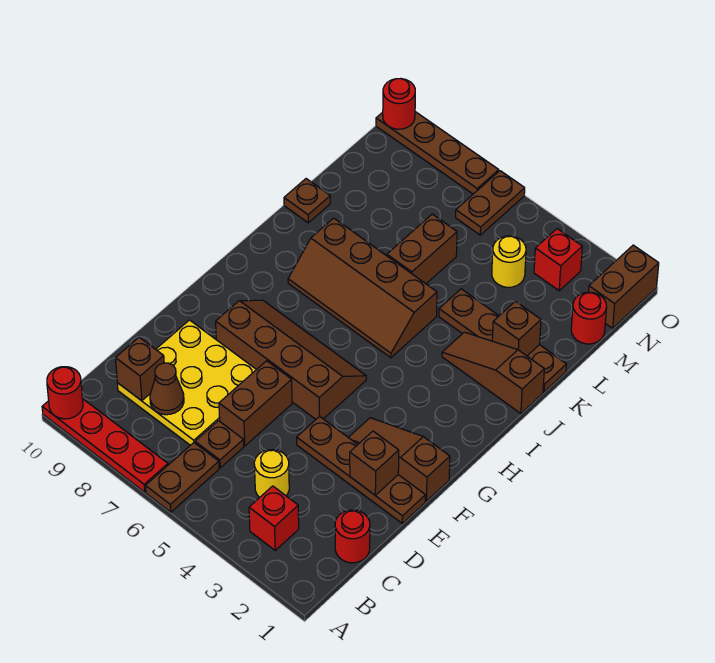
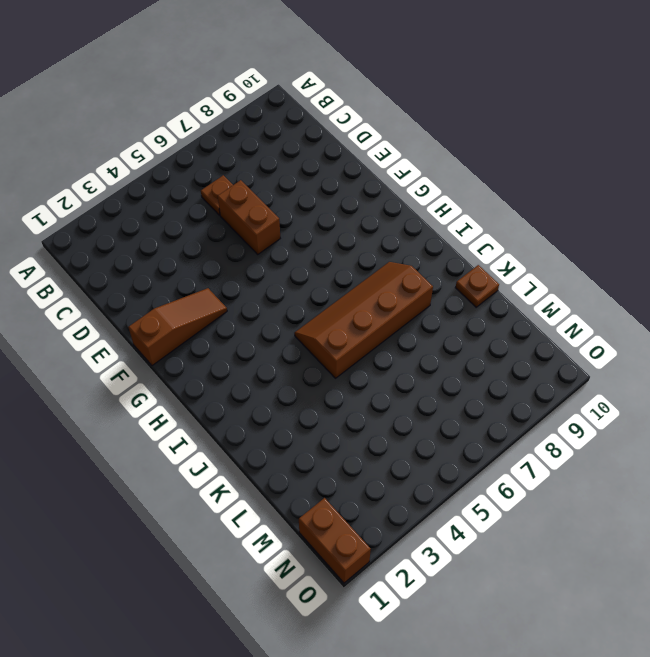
none -> brown 1x2 plate [145,443,219,512]
none -> red 1x4 plate [42,399,168,492]
none -> red 1x1 brick [249,486,299,550]

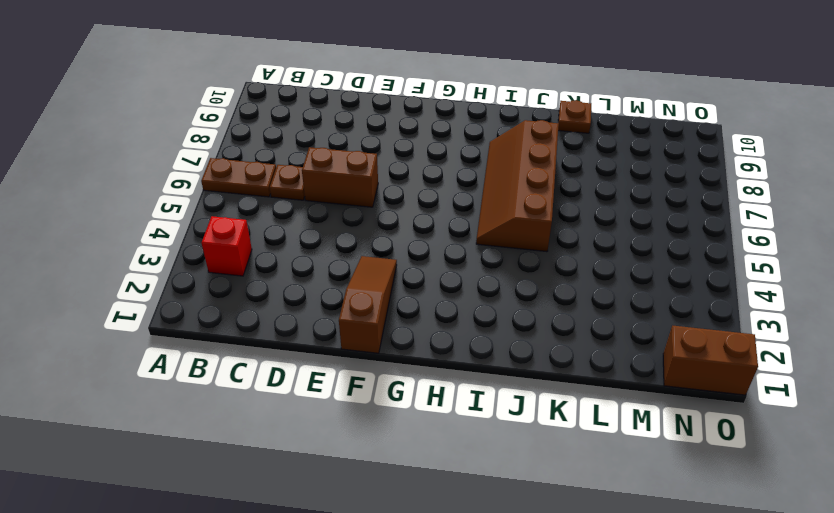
none -> red 1x4 plate [42,399,168,492]
none -> red 1x1 round brick [335,510,370,563]
none -> yellow 1x1 round brick [254,449,289,497]

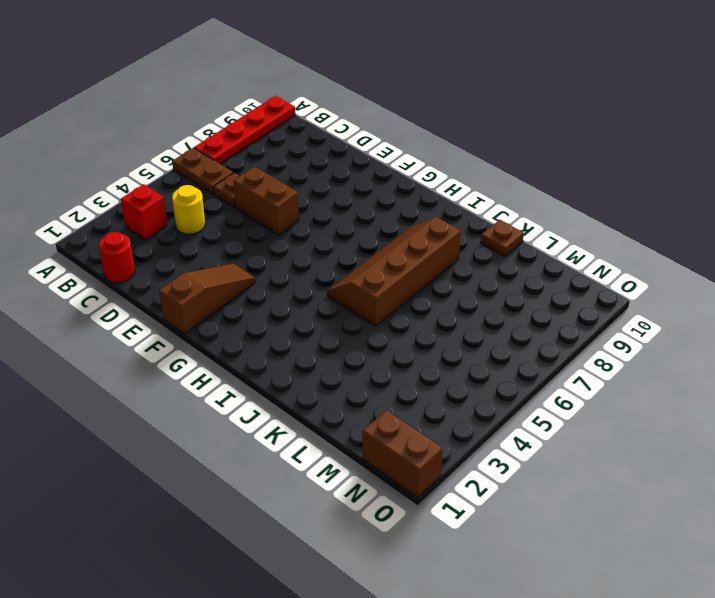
none -> yellow 3x3 plate [117,320,256,445]
none -> brown 1x4 plate [297,416,425,523]
none -> brown 2x4 slope [216,300,366,419]

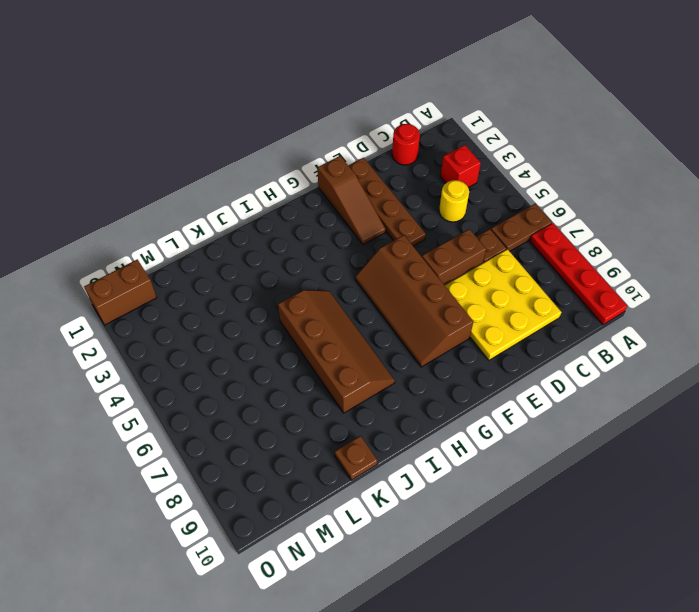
none -> brown 1x3 slope [442,332,544,414]
none -> brown 1x4 plate [439,289,566,392]
none -> brown 1x2 brick [387,214,457,284]

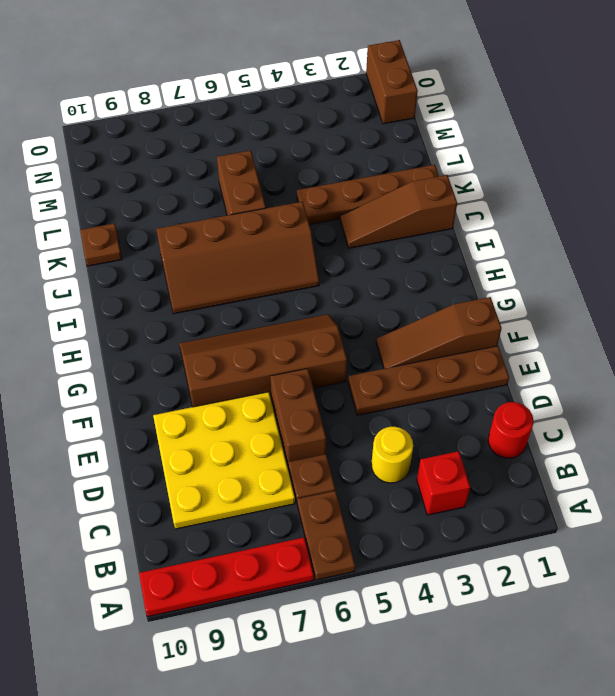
none -> red 1x1 round brick [571,292,607,344]
none -> yellow 1x1 round brick [492,236,526,287]
none -> red 1x1 brick [534,229,582,291]

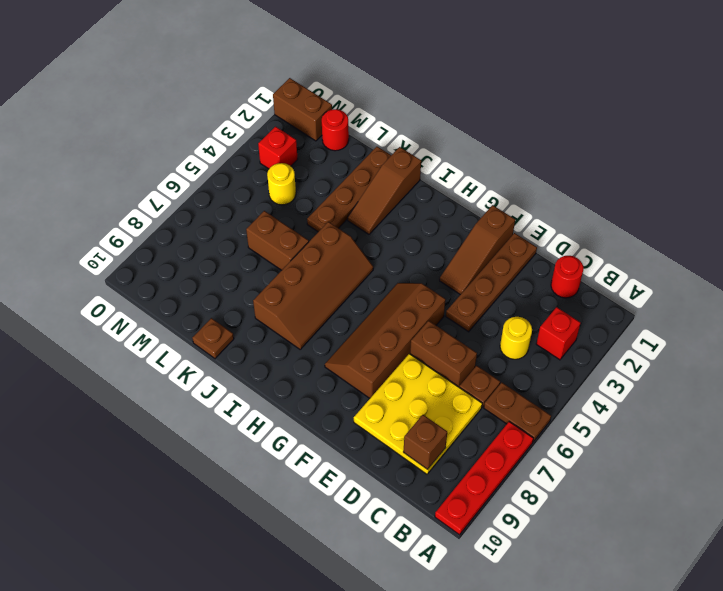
none -> brown 1x2 plate [456,171,525,235]
none -> brown 1x4 plate [376,112,499,194]
none -> red 1x1 round brick [47,367,83,419]

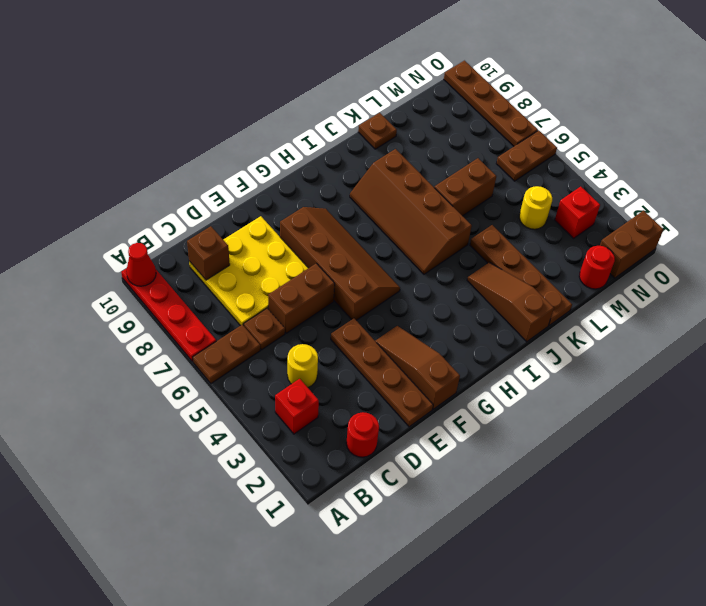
red 1x1 cone [126,243,156,286] -> red 1x1 round brick [47,367,83,419]
none -> brown 1x1 cone [150,363,184,415]
none -> brown 1x1 brick [350,431,399,496]
none -> brown 1x1 brick [492,301,541,356]

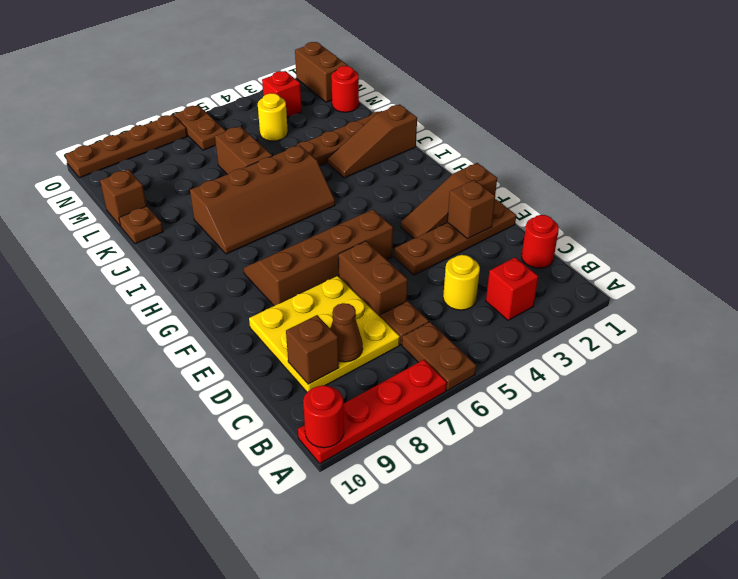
brown 1x1 brick [100,169,146,226] -> brown 1x1 brick moved to [492,301,541,356]
none -> red 1x1 round brick [383,79,415,129]

